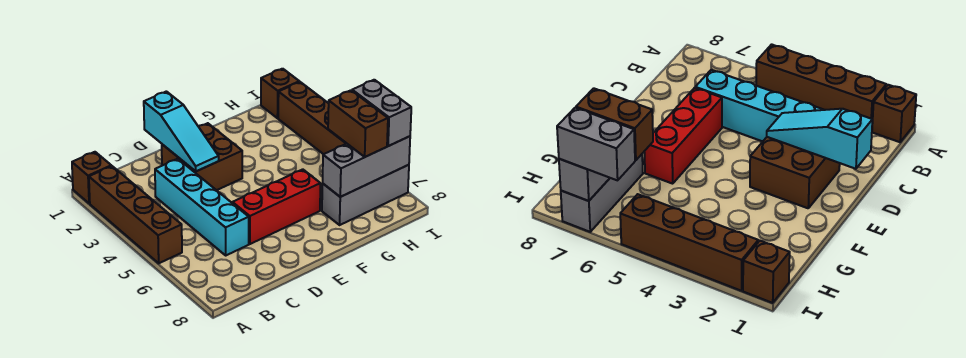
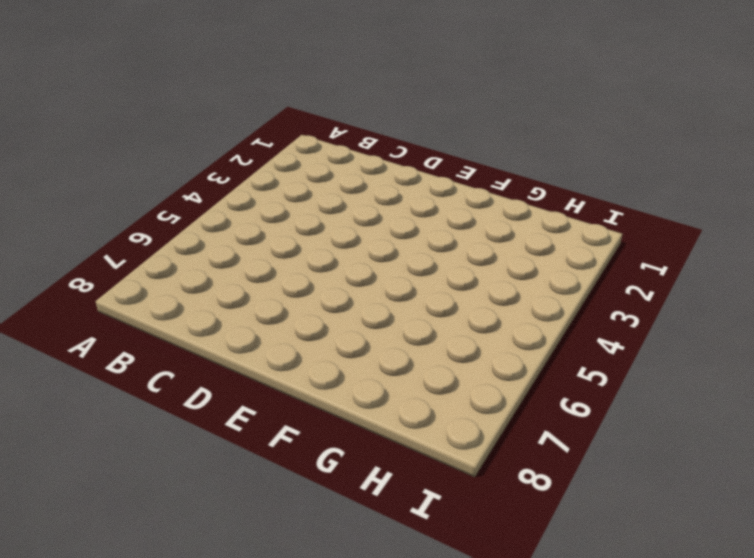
none -> brown 1x1 brick [72,152,111,203]
none -> brown 1x4 brick [89,166,182,263]
none -> cyan 1x4 brick [155,159,249,255]

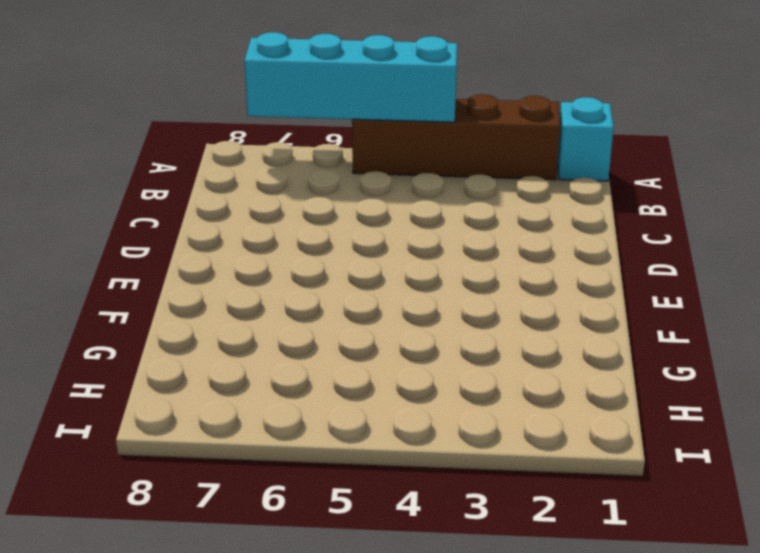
cyan 1x1 brick [558,97,614,181] -> brown 1x1 brick [72,152,111,203]
cyan 1x4 brick [244,32,457,122] -> cyan 1x4 brick moved to [155,159,249,255]
none -> brown 2x2 brick [162,123,242,190]
none -> red 1x3 brick [233,169,320,244]
none -> grey 1x3 brick [322,165,409,225]

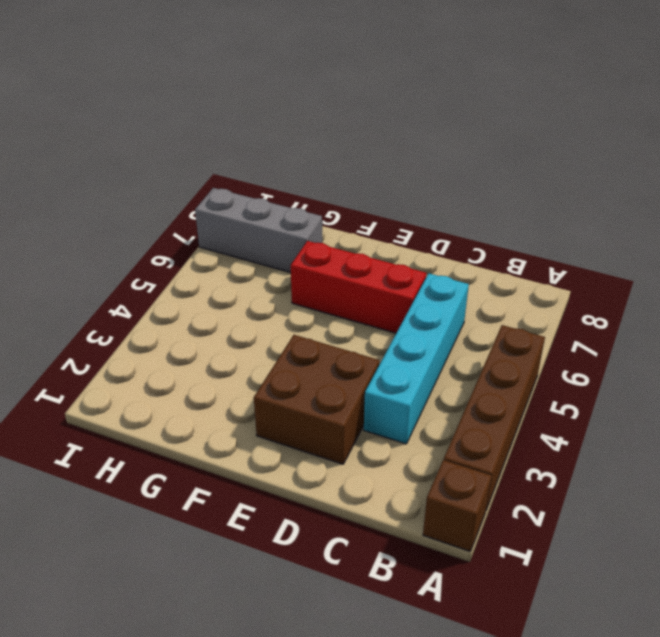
none -> brown 1x1 brick [261,69,299,118]
none -> brown 1x4 brick [278,82,347,154]
none -> cyan 1x3 slope [144,91,219,171]

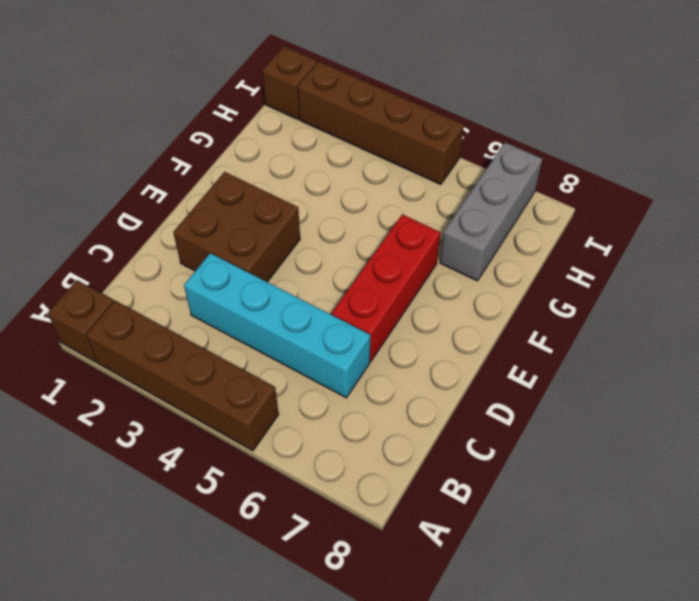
none -> cyan 1x3 slope [144,91,219,171]
none -> grey 1x3 brick [323,136,410,197]
none -> brown 1x2 brick [328,90,388,157]

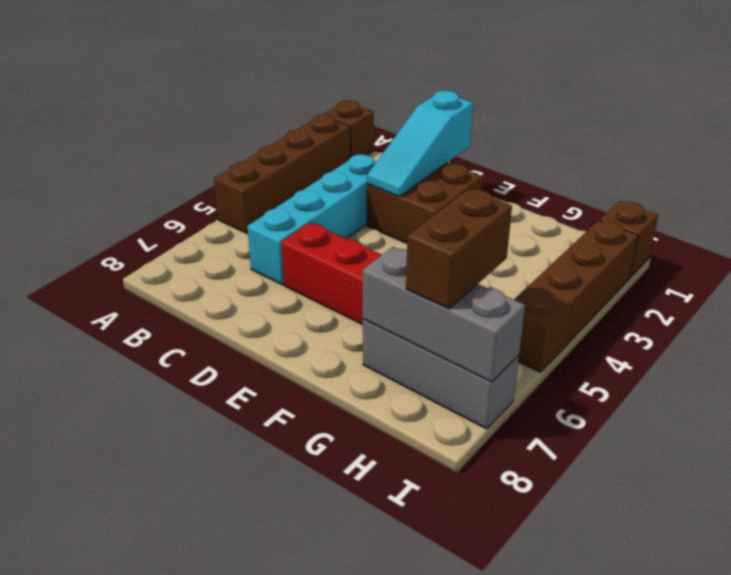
none -> grey 1x2 brick [352,80,411,146]

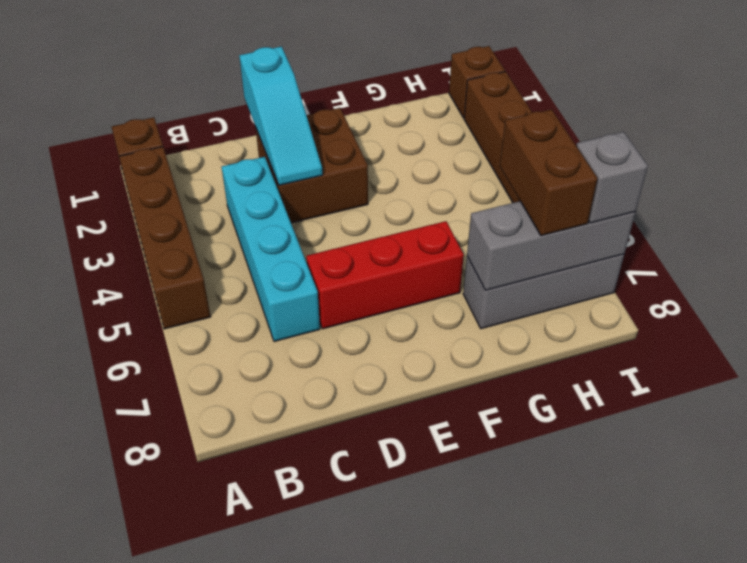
grey 1x1 brick [576,132,648,223] -> grey 1x2 brick [352,80,411,146]

